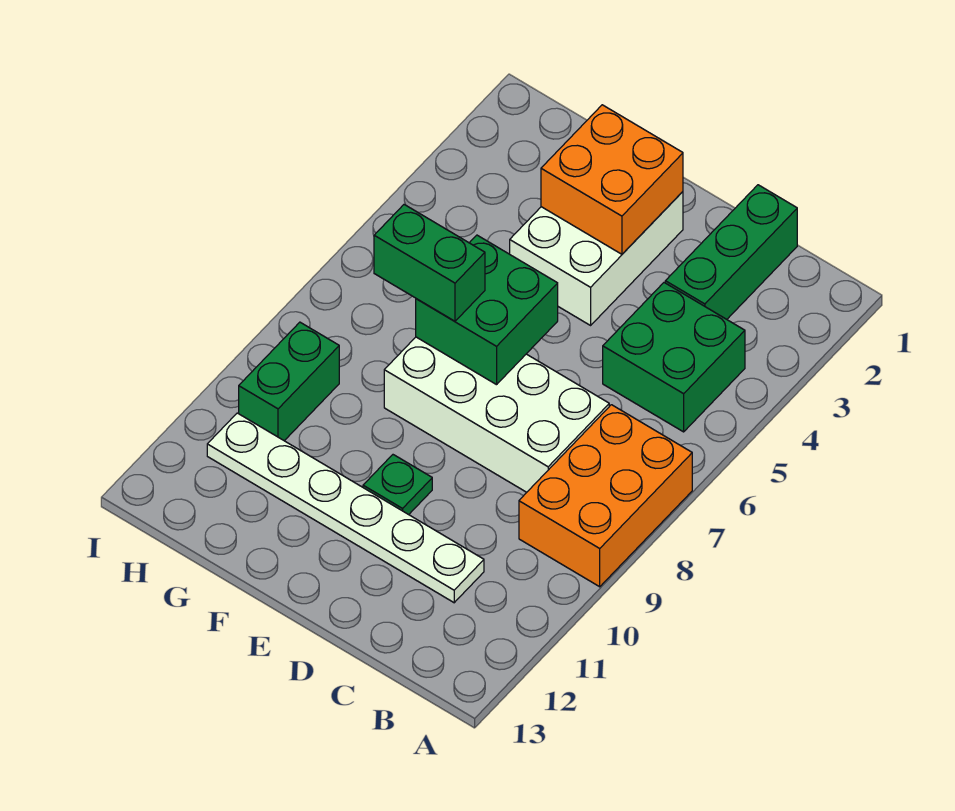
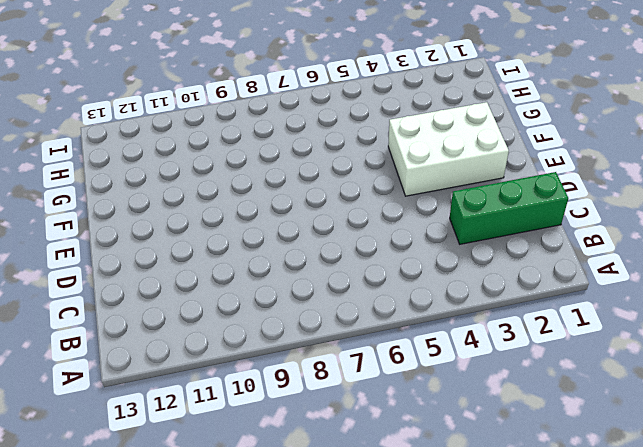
none -> orange 2x3 brick [519,405,692,587]
none -> green 2x2 brick [603,283,745,432]

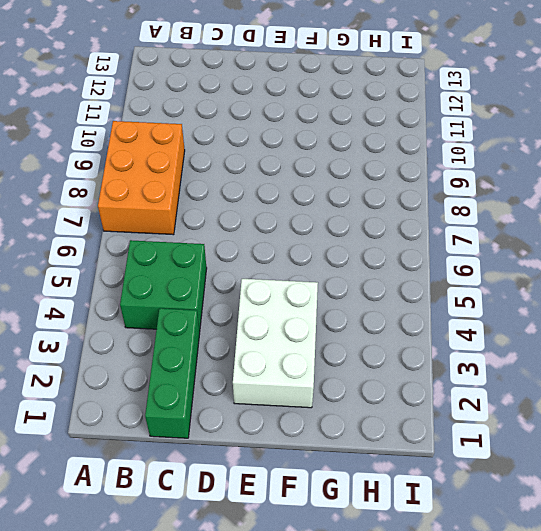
none -> white 2x4 brick [384,337,609,492]
none -> white 1x6 plate [207,413,484,603]

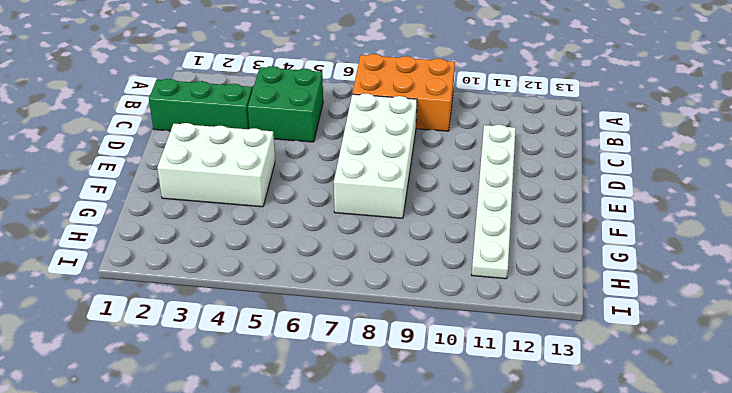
none -> green 1x1 plate [363,455,432,515]
none -> green 1x2 brick [239,322,339,441]

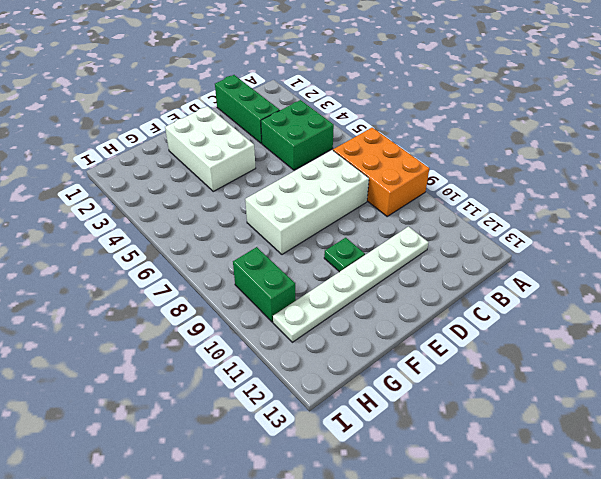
none -> orange 2x2 brick [541,105,683,254]
none -> green 2x2 brick [416,235,558,385]

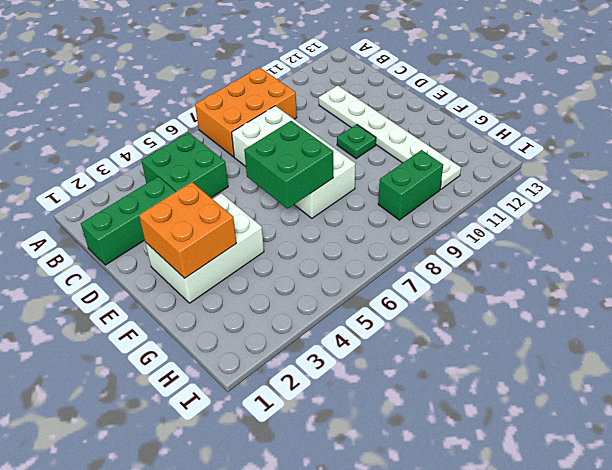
none -> green 1x2 brick [374,205,485,321]

